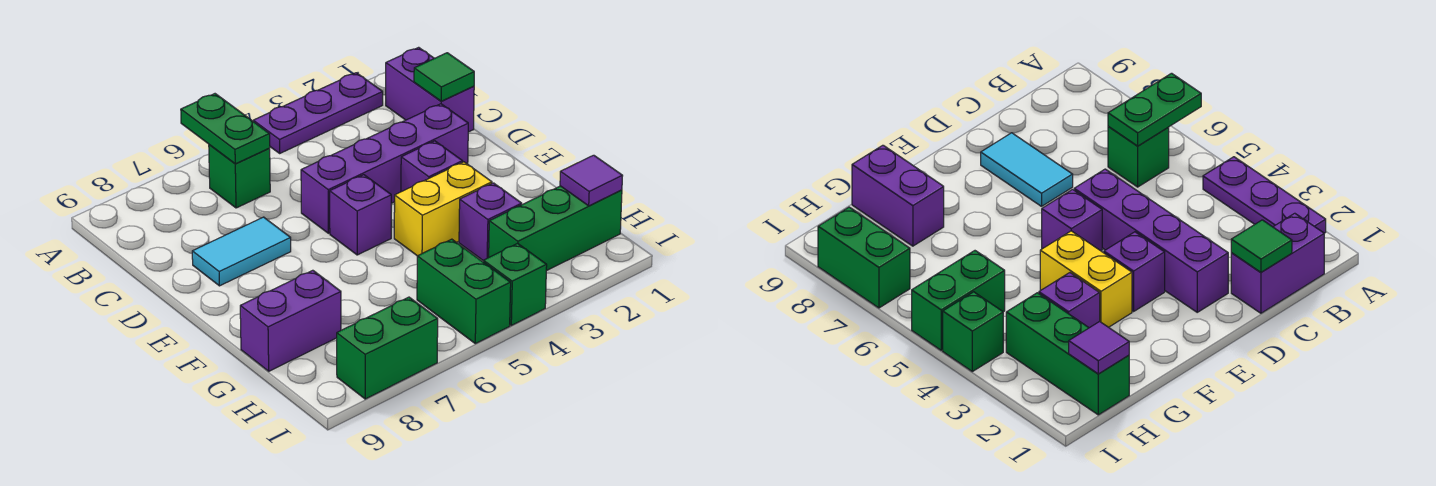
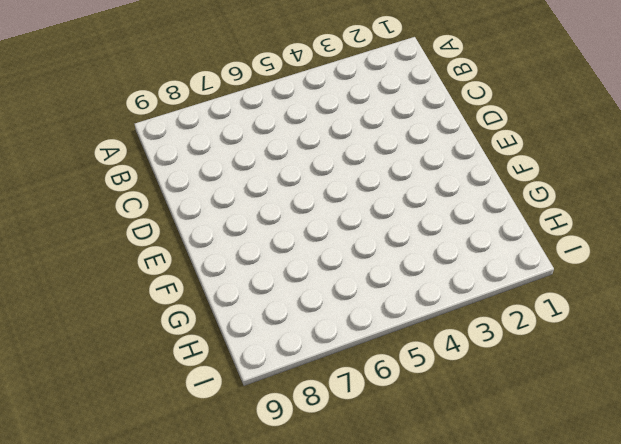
none -> purple 1x3 plate [253,73,383,153]
none -> purple 1x2 brick [386,47,474,132]
none -> green 1x1 brick [209,145,270,208]

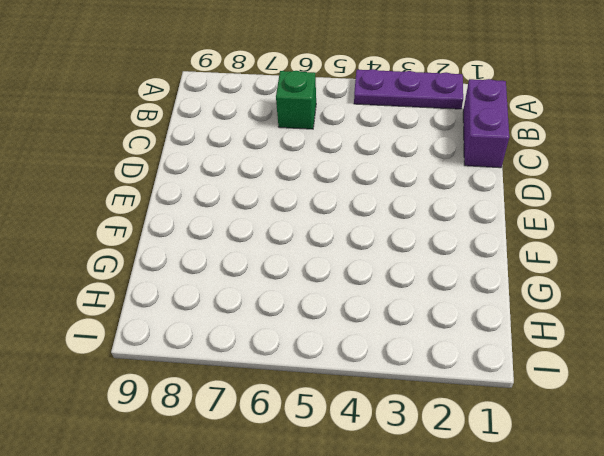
none -> purple 1x4 brick [301,104,468,233]
none -> cyan 1x2 tile [192,217,291,286]
none -> purple 1x1 brick [401,141,463,192]

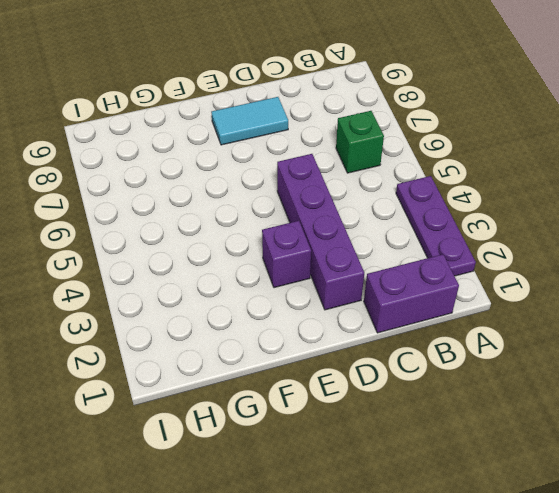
cyan 1x2 tile [211,97,288,145] -> cyan 1x2 tile turned to [192,217,291,286]
none -> purple 1x1 brick [330,175,391,255]
none -> yellow 1x2 brick [394,162,492,256]
none -> purple 1x1 brick [459,183,522,260]

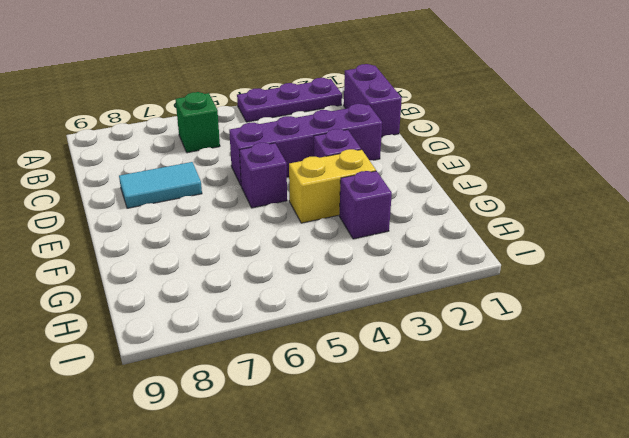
none -> purple 1x2 brick [240,270,341,371]
none -> green 1x3 brick [489,186,622,271]
none -> green 1x2 brick [417,239,511,344]

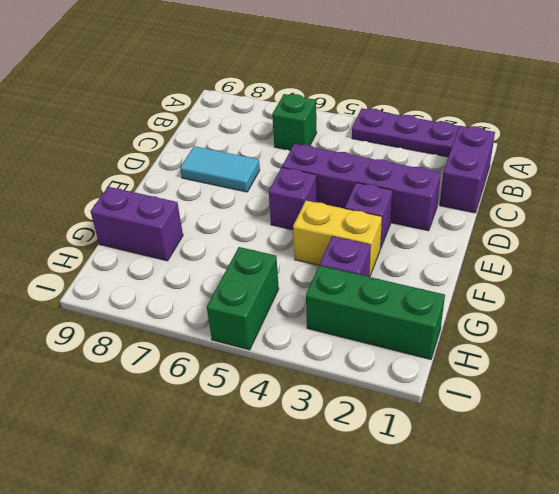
none -> green 1x1 brick [483,243,547,325]
none -> green 1x2 brick [337,297,438,399]
none -> green 1x2 plate [181,94,270,164]

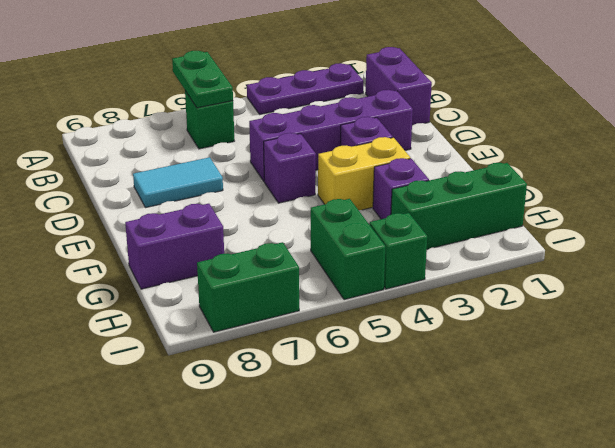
none -> green 1x1 tile [414,53,474,101]
none -> purple 1x1 tile [560,155,623,206]

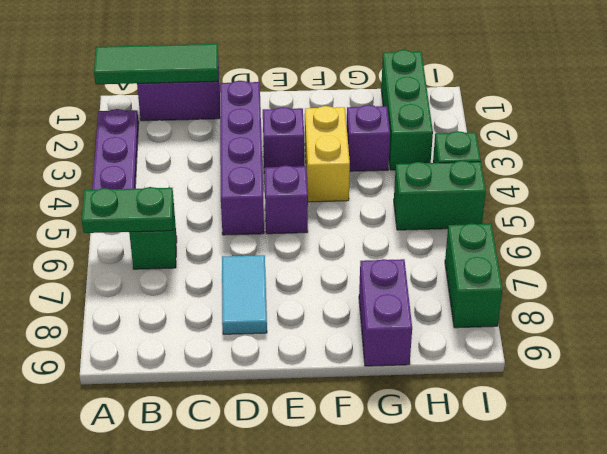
green 1x3 tile [94,44,218,84] -> green 1x1 tile [414,53,474,101]
none -> purple 1x1 tile [560,155,623,206]

